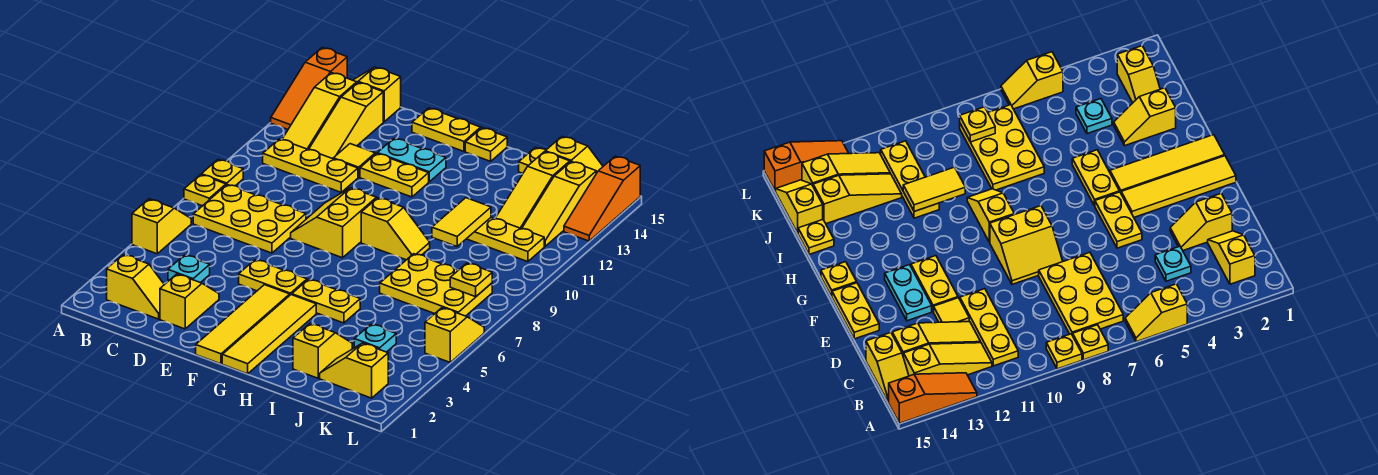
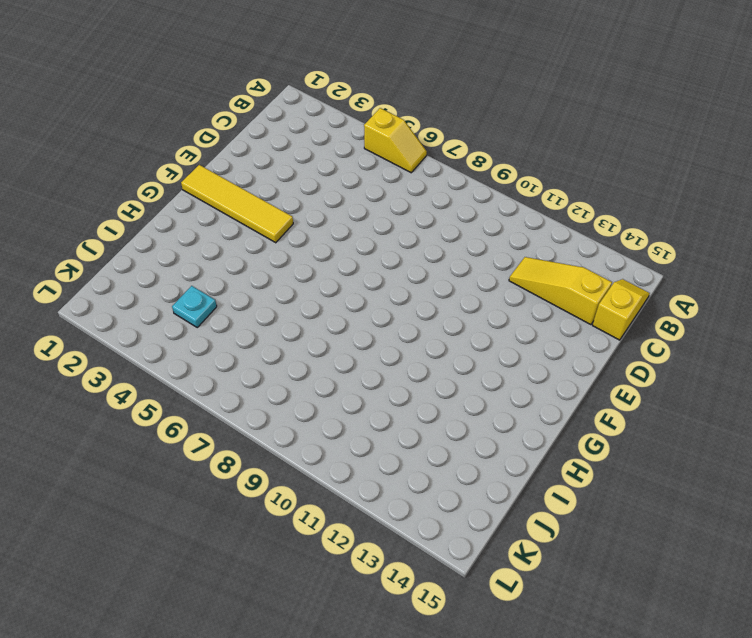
none -> yellow 1x1 plate [184,175,226,206]
none -> yellow 1x1 plate [201,160,243,186]
none -> orange 1x3 slope [271,48,347,129]
none -> yellow 1x2 slope [107,255,164,319]

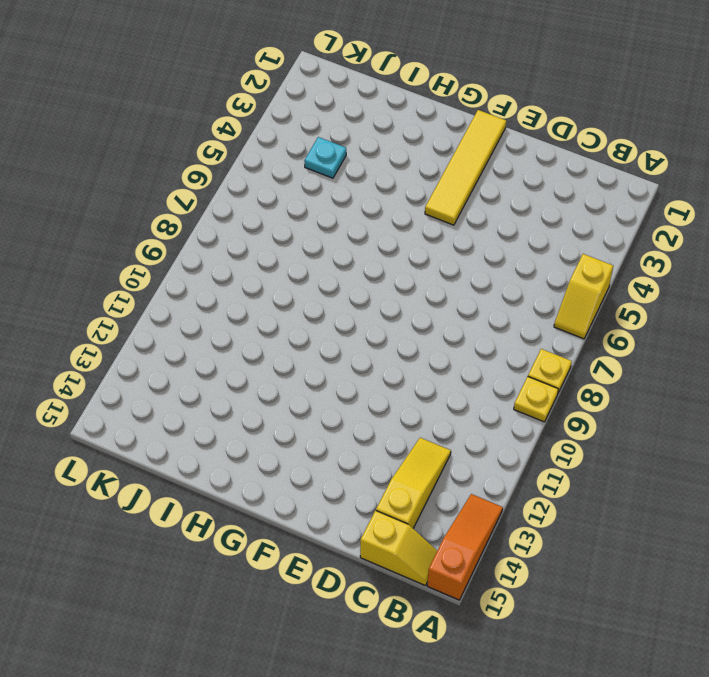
none -> yellow 1x2 slope [107,255,164,319]
none -> yellow 2x3 plate [193,184,306,253]
none -> yellow 1x3 plate [263,139,358,193]
none -> yellow 1x3 slope [282,73,357,150]

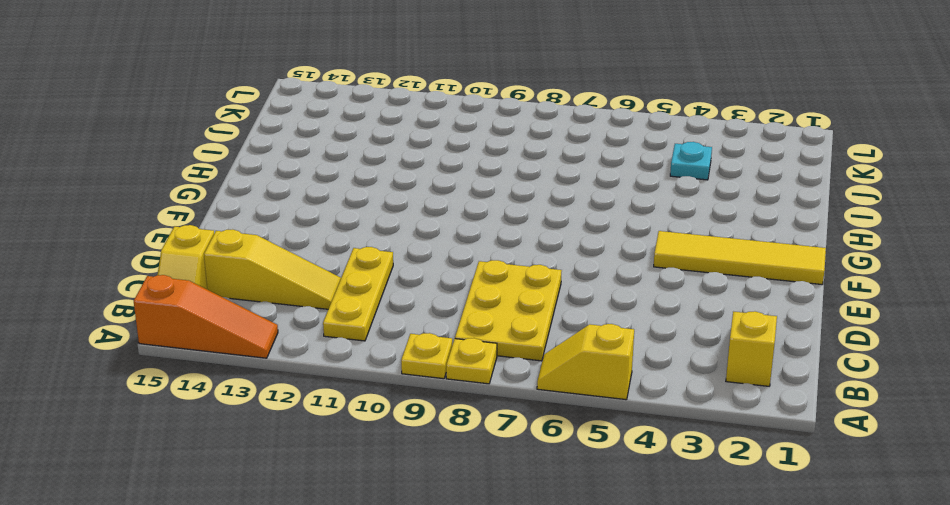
none -> yellow 1x3 slope [282,73,357,150]
none -> cyan 1x1 plate [168,255,210,283]
none -> yellow 1x2 slope [160,274,219,329]
none -> yellow 1x1 tile [333,144,375,177]

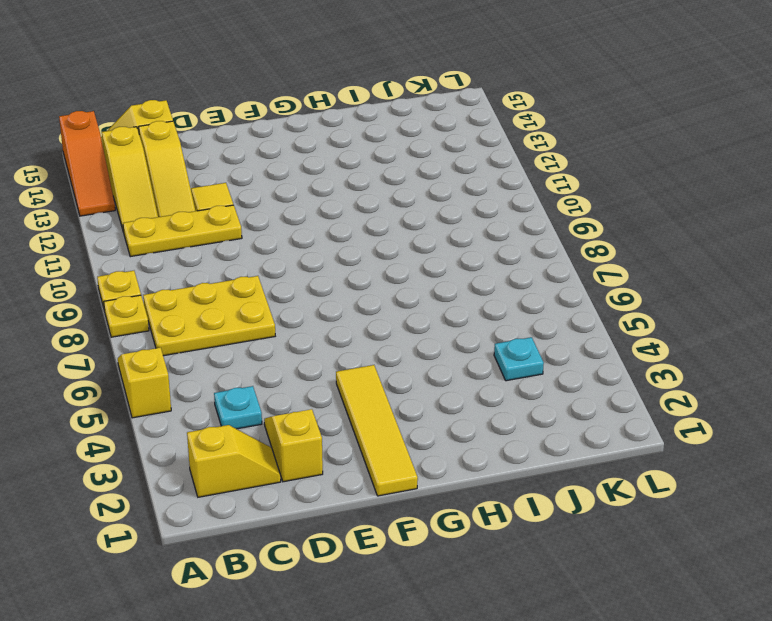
none -> yellow 1x2 plate [239,260,307,295]
none -> yellow 2x2 slope [291,188,377,258]
none -> yellow 1x2 plate [360,153,429,197]
none -> cyan 1x2 plate [377,138,446,182]

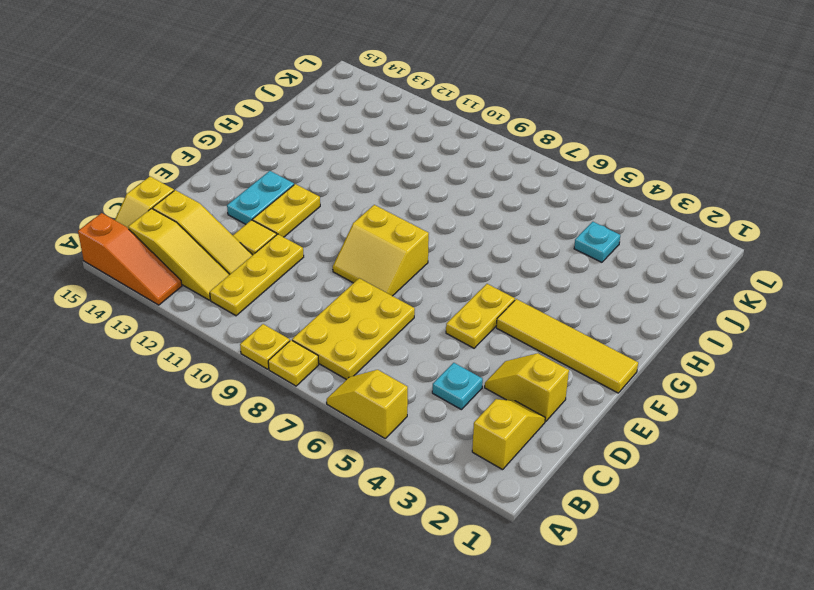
none -> yellow 1x2 plate [412,108,481,151]
none -> yellow 1x4 tile [222,295,316,374]
none -> yellow 1x2 plate [292,279,360,323]
none -> yellow 1x2 slope [361,198,430,260]

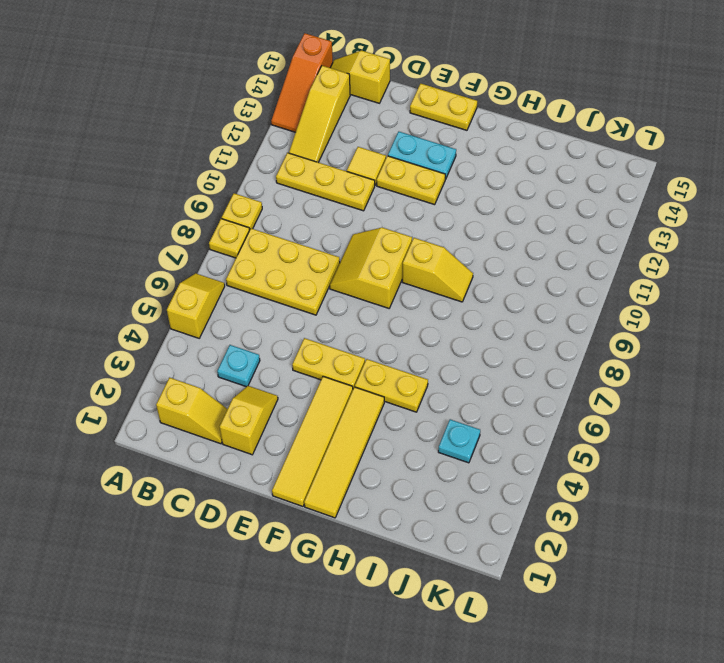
none -> yellow 1x3 slope [309,83,383,159]
none -> yellow 1x1 plate [465,128,507,161]
none -> yellow 1x2 slope [293,323,352,378]
none -> yellow 2x3 plate [380,254,492,316]

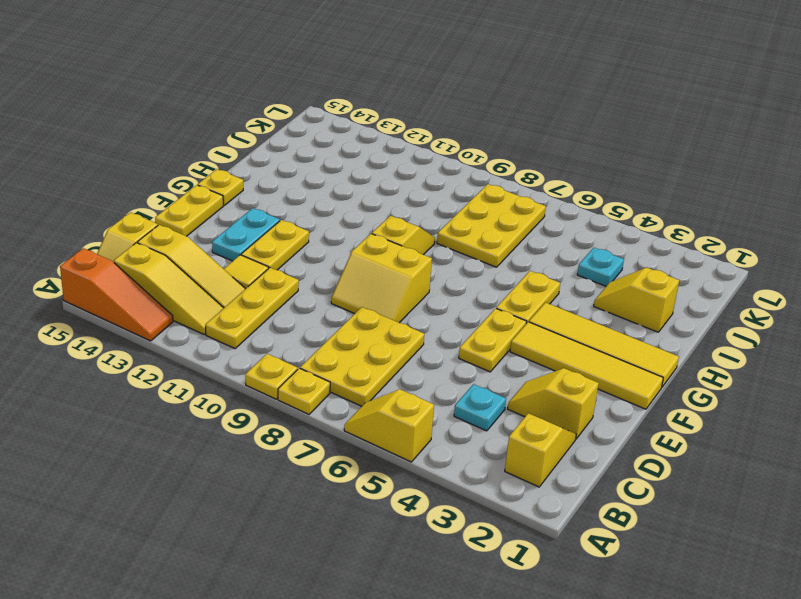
none -> yellow 1x3 plate [467,218,544,262]
none -> yellow 1x1 plate [519,147,546,173]
none -> yellow 1x2 slope [320,343,388,398]
none -> yellow 1x3 slope [495,152,570,229]

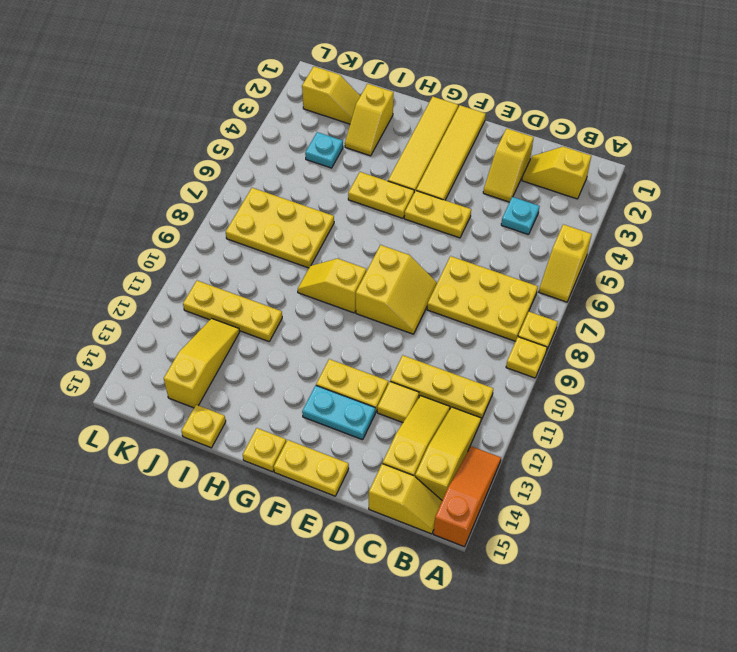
none -> yellow 1x2 slope [545,137,603,173]
none -> yellow 1x3 slope [522,162,596,246]
none -> yellow 1x2 slope [425,308,484,362]
none -> orange 1x3 slope [564,156,640,241]

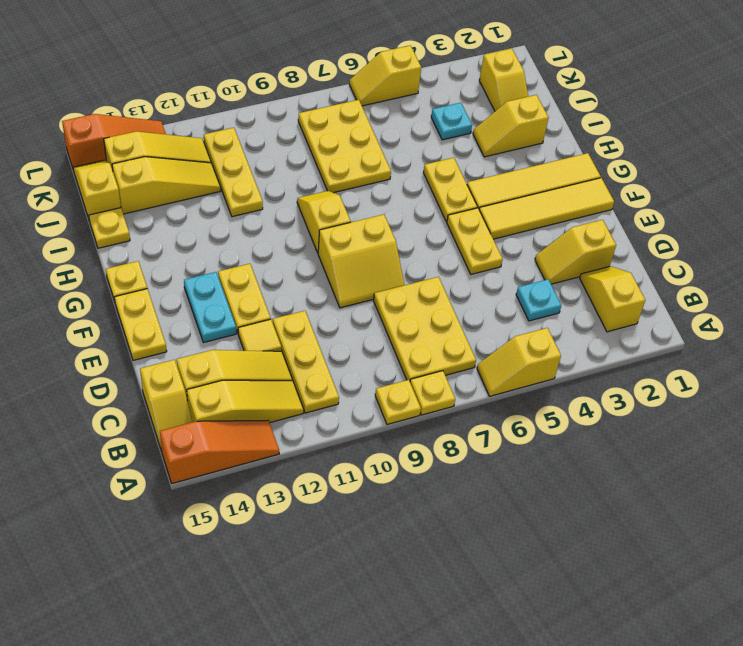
none -> yellow 1x2 tile [432,198,491,246]
none -> yellow 1x1 plate [450,263,492,297]

